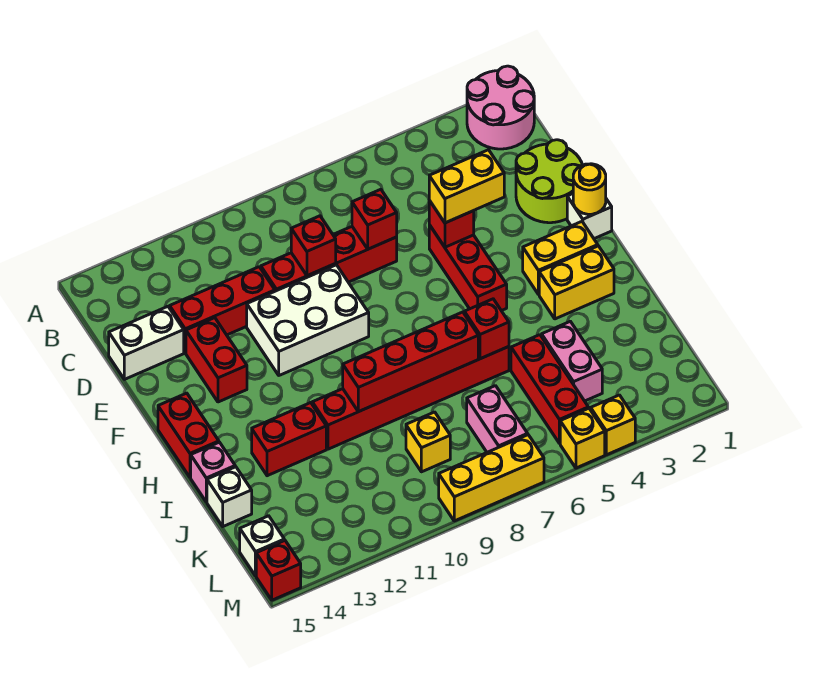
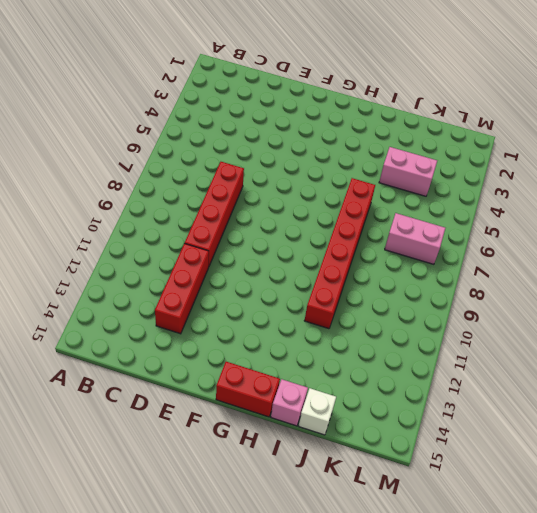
none -> pink 2x2 round brick [467,66,534,149]
none -> lime 2x2 round brick [516,140,582,223]
none -> white 1x2 brick [109,306,184,379]
none -> red 1x3 brick [429,225,507,311]

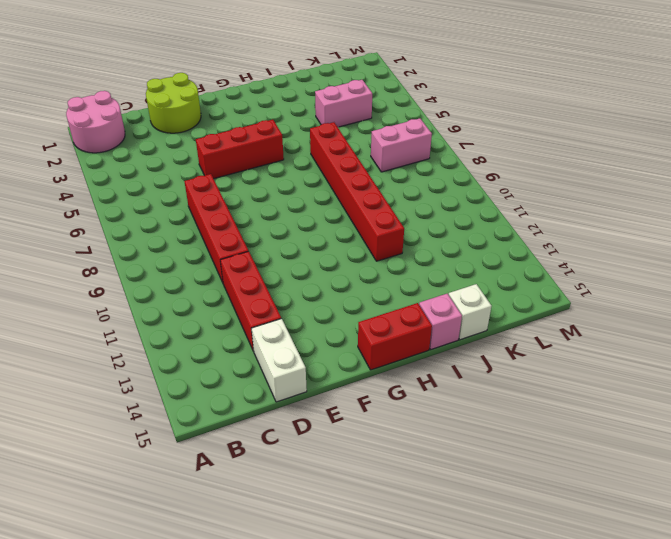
none -> white 2x3 brick [247,265,369,375]
none -> red 1x2 brick [186,318,247,402]
none -> white 1x1 brick [567,194,612,239]
none -> yellow 1x2 brick [523,222,598,294]

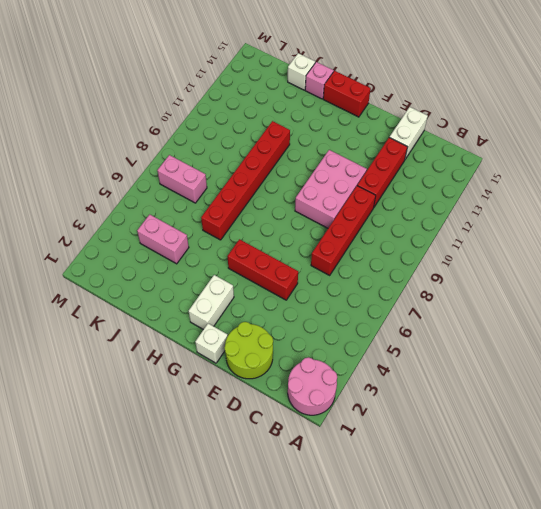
pink 2x3 brick [295,150,367,228] -> white 2x3 brick [247,265,369,375]
white 1x2 brick [189,275,234,330] -> yellow 1x2 brick [523,222,598,294]
none -> red 1x2 brick [186,318,247,402]
none -> yellow 1x2 brick [539,246,614,319]
none -> red 1x2 brick [252,403,326,476]
none -> red 1x3 brick [511,335,588,444]

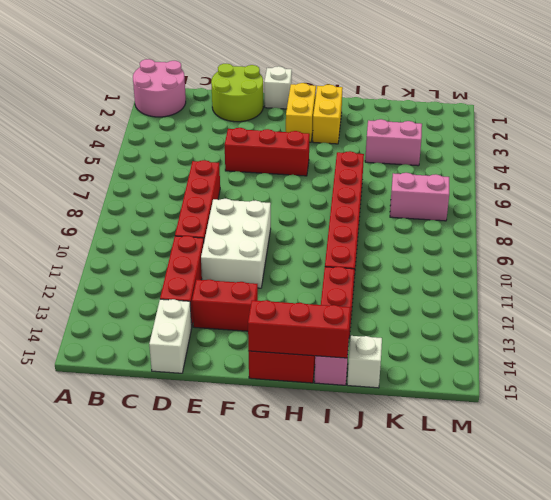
red 1x3 brick [248,300,351,358] -> red 1x3 brick moved to [511,335,588,444]
none -> yellow 1x1 brick [406,412,450,472]
none -> white 1x1 brick [240,516,284,576]
none -> yellow 1x1 brick [591,395,635,455]
none -> yellow 1x1 brick [560,408,605,468]

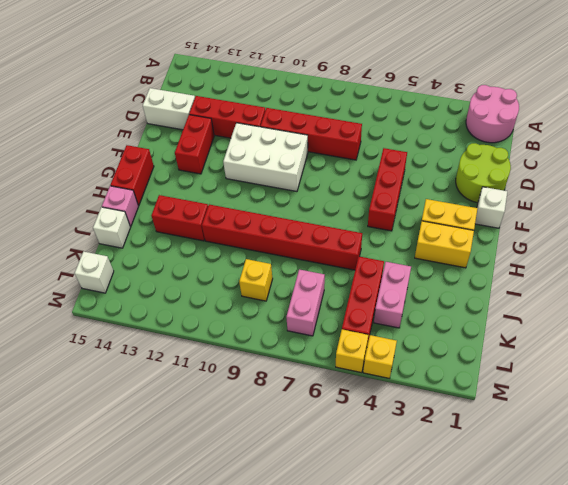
none -> yellow 1x3 brick [439,435,544,521]
none -> red 1x1 brick [256,540,301,600]
none -> red 1x1 brick [352,189,397,249]
none -> red 1x1 brick [291,216,336,276]

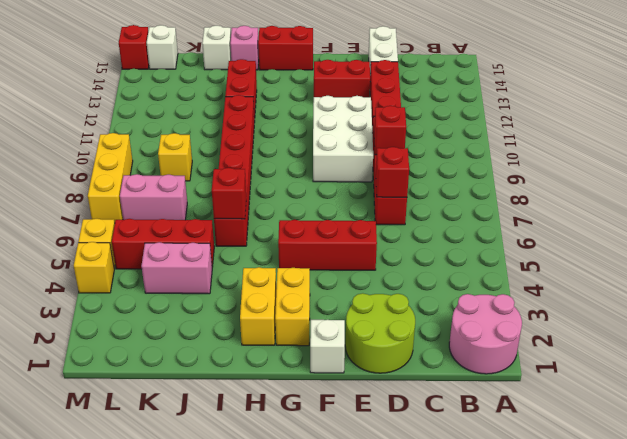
none -> red 1x1 brick [429,200,474,247]
none -> yellow 1x1 round brick [573,164,606,214]
none -> red 1x4 brick [343,312,478,412]
none -> yellow 1x2 brick [429,150,504,223]

